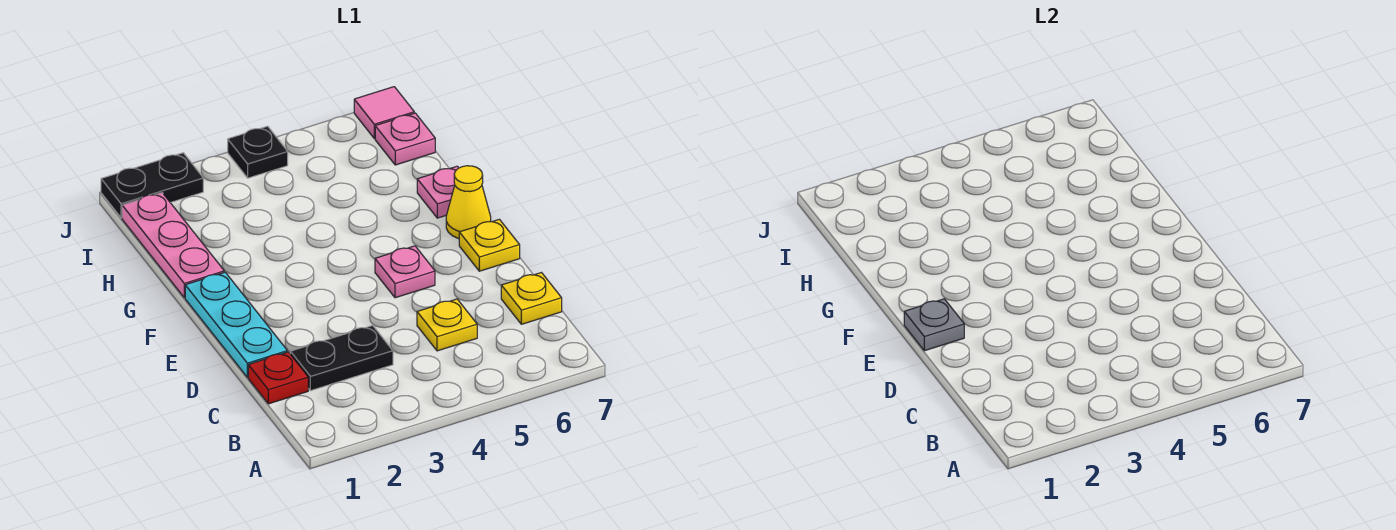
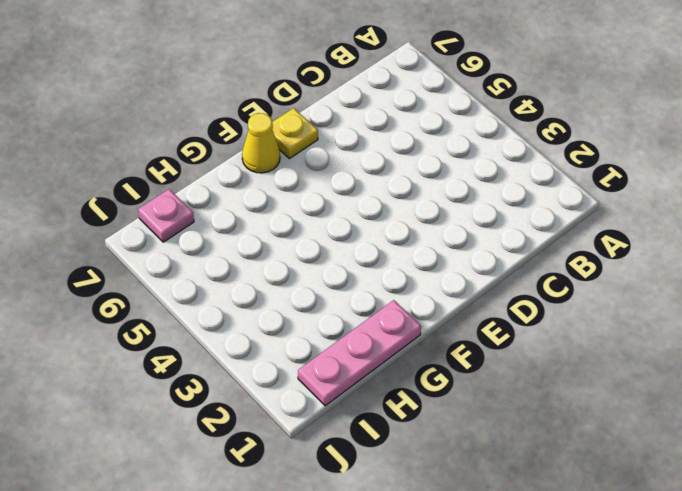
none -> red 1x1 plate [248,352,308,404]
none -> black 1x2 plate [290,325,393,391]
none -> yellow 1x1 plate [417,299,477,351]

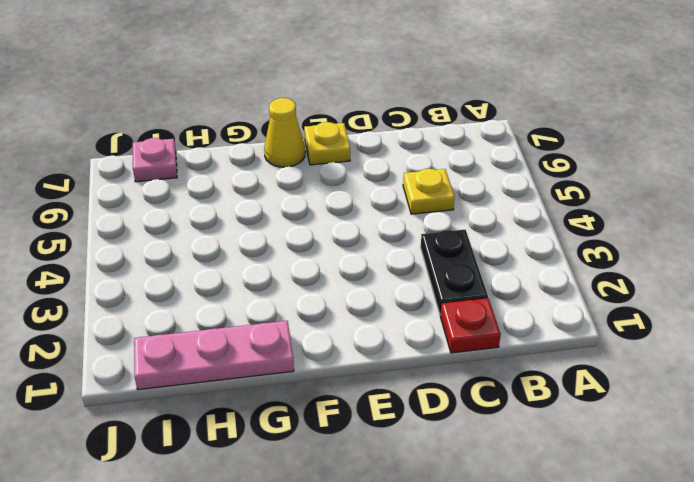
none -> yellow 1x1 plate [501,273,562,324]
none -> cyan 1x3 plate [185,272,287,377]
none -> pink 1x1 plate [375,246,435,298]

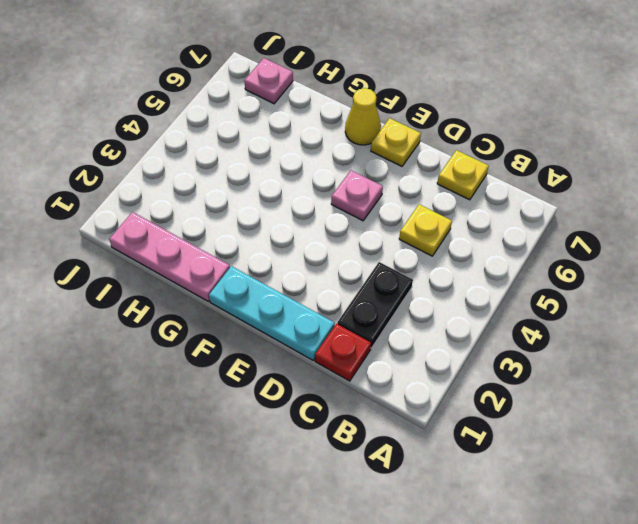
none -> pink 1x1 plate [417,166,458,218]
none -> black 1x2 plate [101,153,203,218]
none -> black 1x1 plate [228,126,288,178]

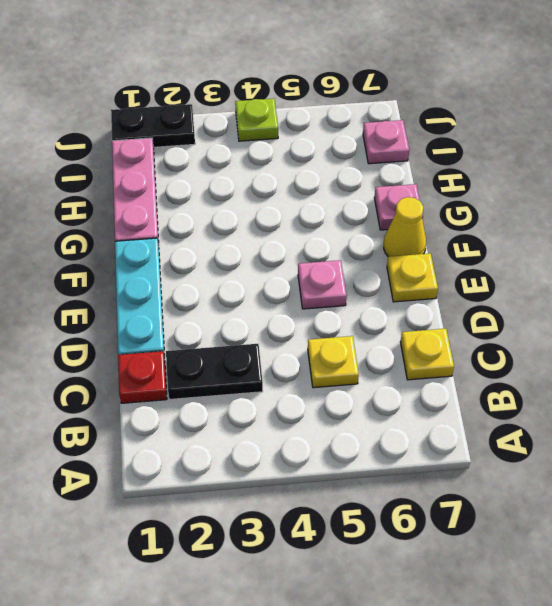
lime 1x1 plate [235,98,278,141] -> black 1x1 plate [228,126,288,178]
none -> pink 1x1 tile [354,87,414,138]
none -> grey 1x1 plate [904,299,964,351]

